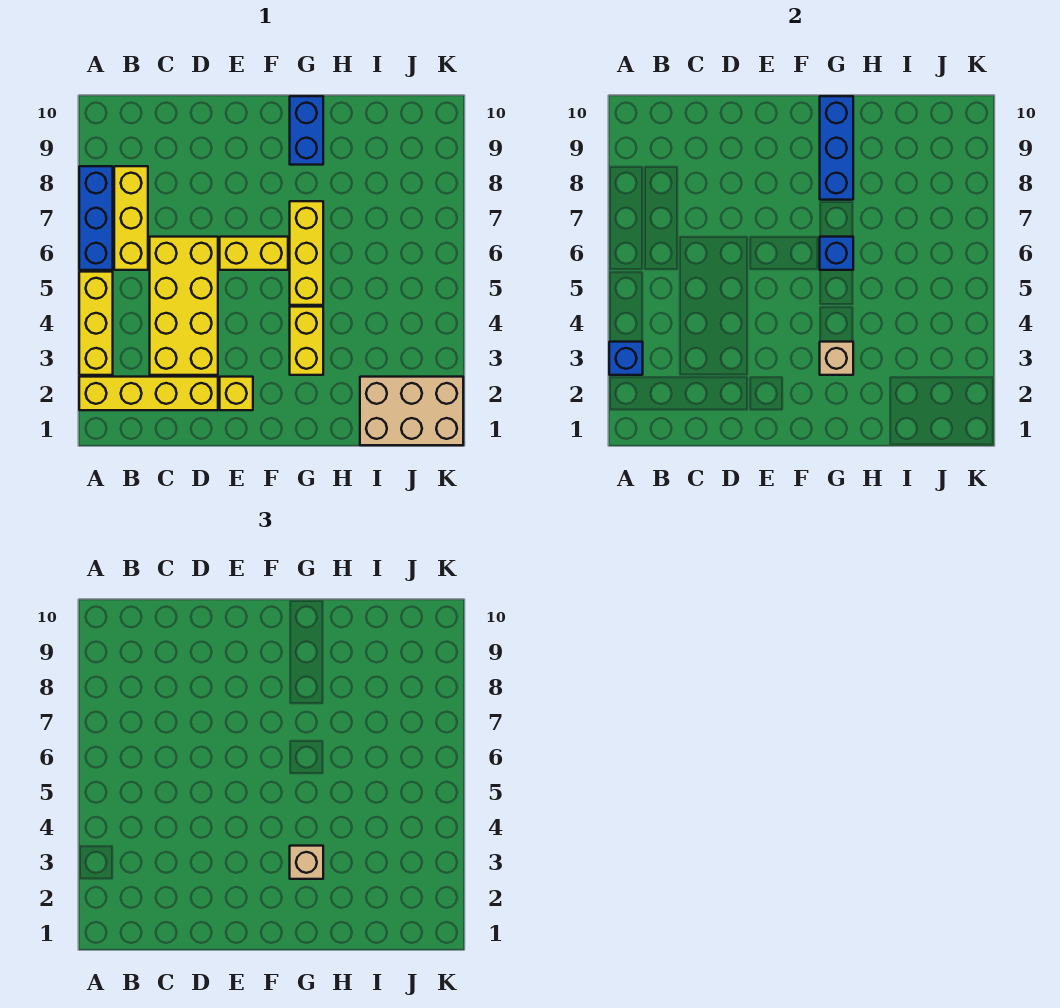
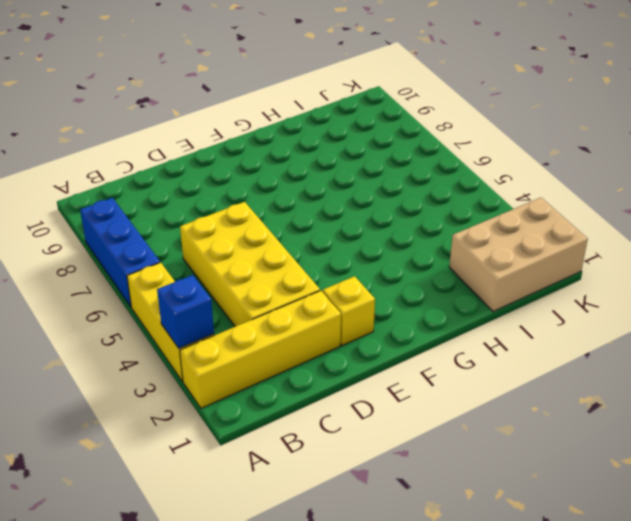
none -> yellow 1x3 brick [114,166,148,270]
none -> yellow 1x2 brick [220,237,288,270]
none -> yellow 1x2 brick [290,307,323,375]

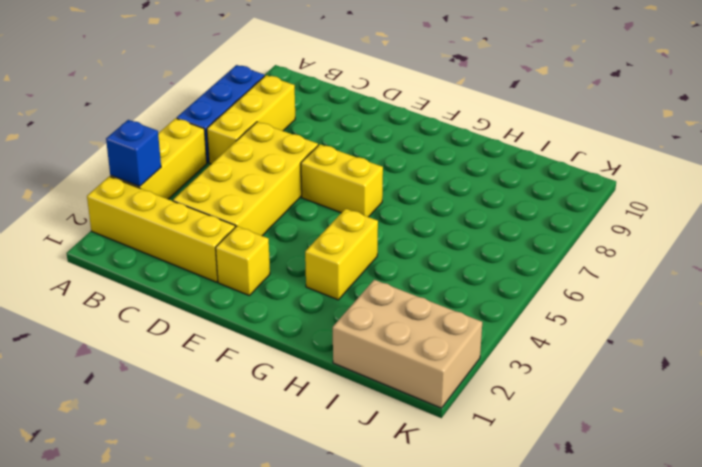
none -> yellow 1x3 brick [290,201,323,305]
none -> blue 1x2 brick [290,96,323,165]
none -> tan 1x1 brick [820,342,853,375]

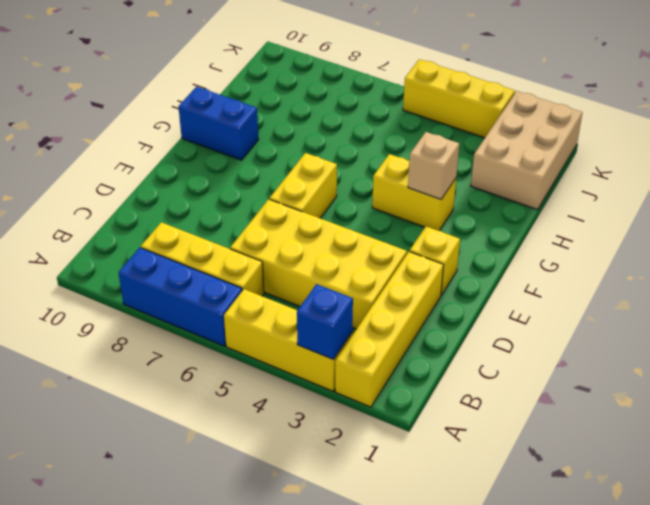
yellow 1x3 brick [403,59,515,138] -> yellow 1x3 brick moved to [290,201,323,305]
none -> blue 1x1 brick [820,237,853,270]
none -> blue 1x3 brick [820,96,853,200]
none -> tan 1x1 brick [290,846,323,879]

